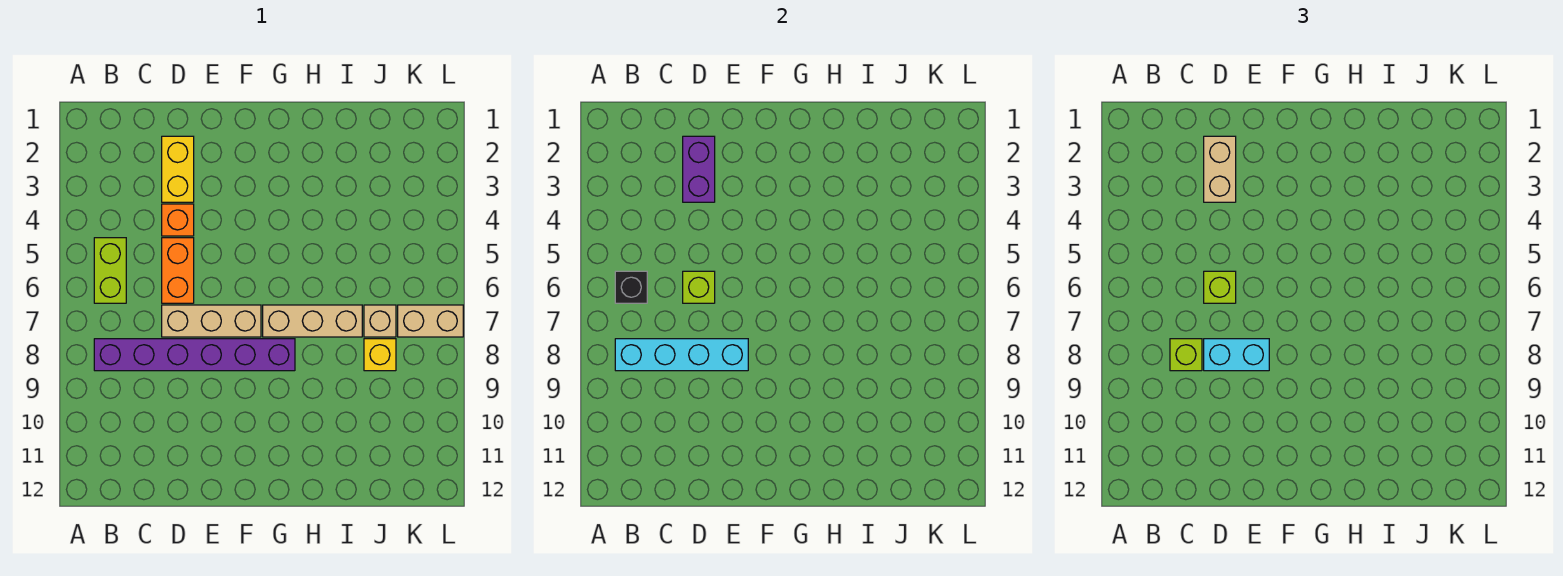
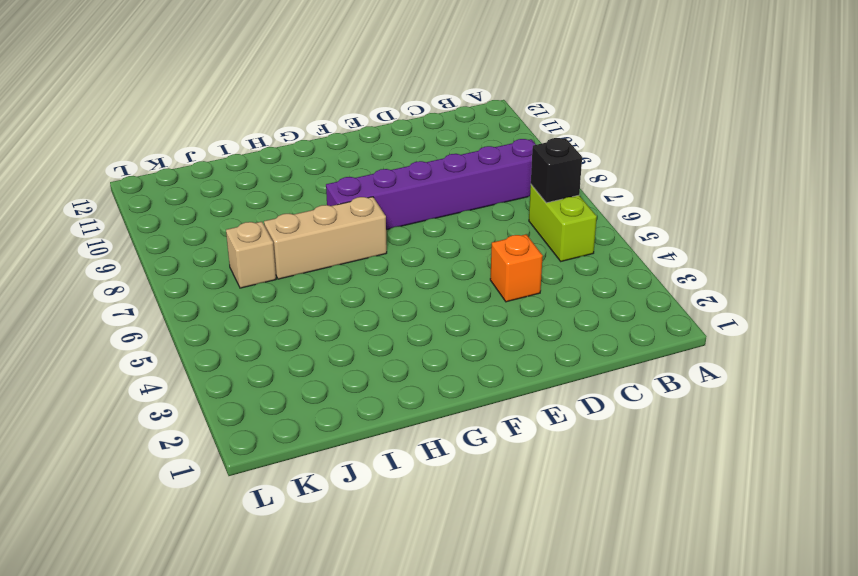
none -> yellow 1x2 brick [162,136,194,202]
none -> orange 1x2 brick [162,238,194,303]
none -> tan 1x3 brick [162,305,261,337]

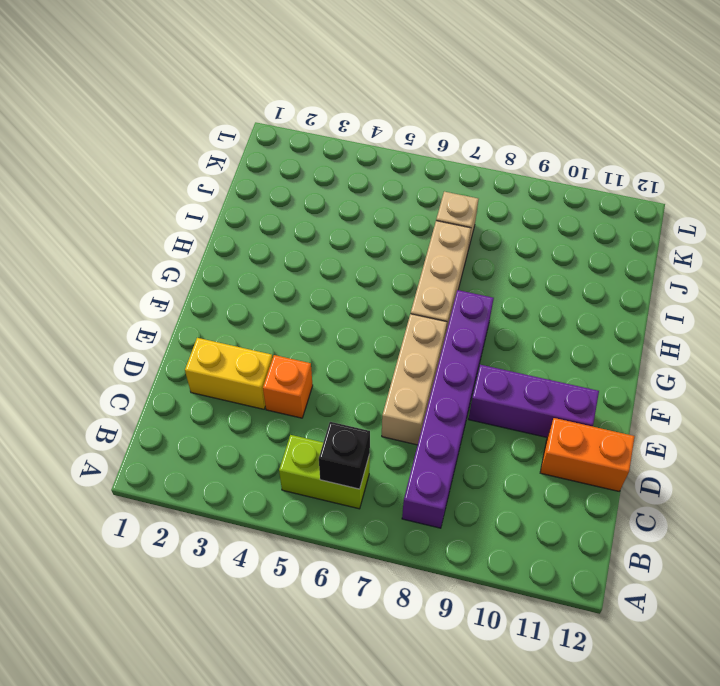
orange 1x2 brick [540,418,635,491] -> orange 1x2 brick moved to [162,238,194,303]
purple 1x3 brick [469,365,599,437] -> none
none -> yellow 1x1 brick [364,339,396,371]
none -> tan 1x2 brick [398,305,463,337]
none -> cyan 1x4 brick [615,339,748,371]

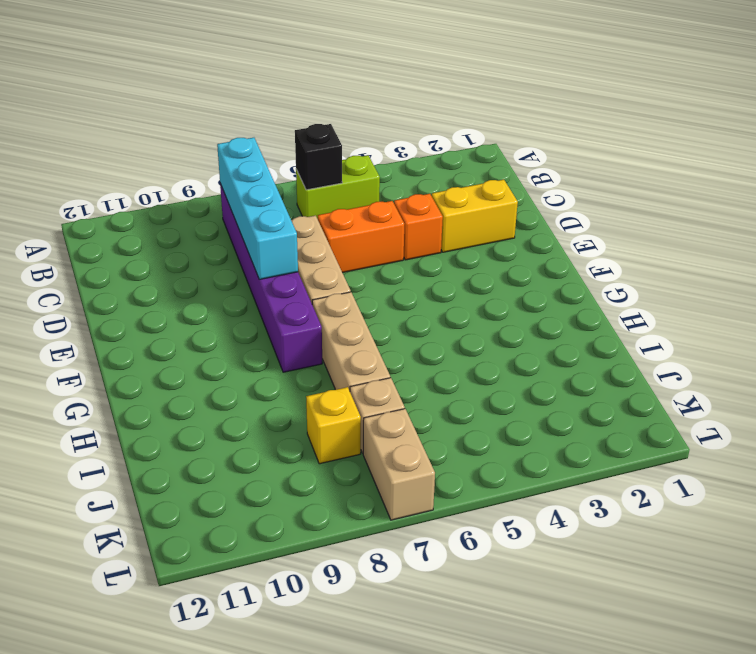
none -> purple 1x2 brick [683,136,715,202]
none -> lime 1x1 brick [683,271,715,303]
none -> lime 1x1 brick [1170,339,1202,371]

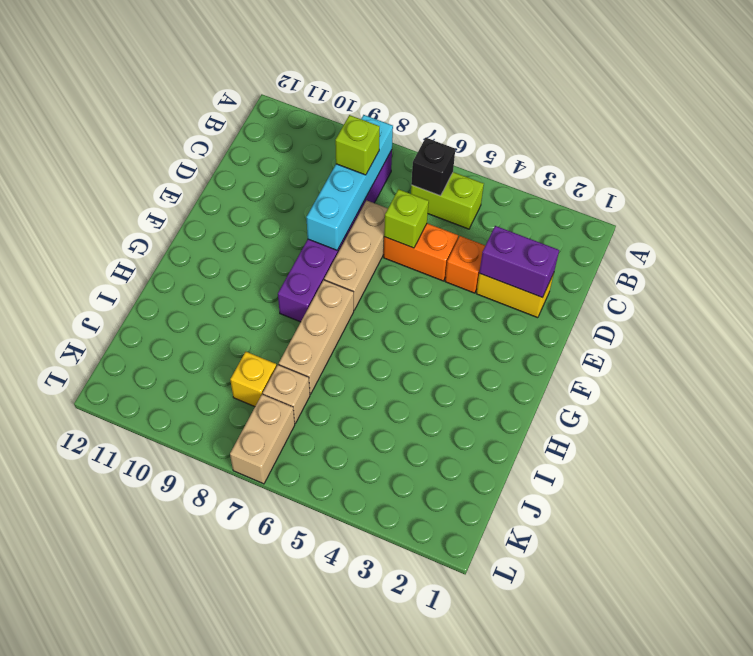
none -> tan 1x2 brick [1204,136,1236,202]
none -> lime 1x1 brick [1204,271,1236,303]
none -> cyan 1x2 brick [1204,339,1269,371]

